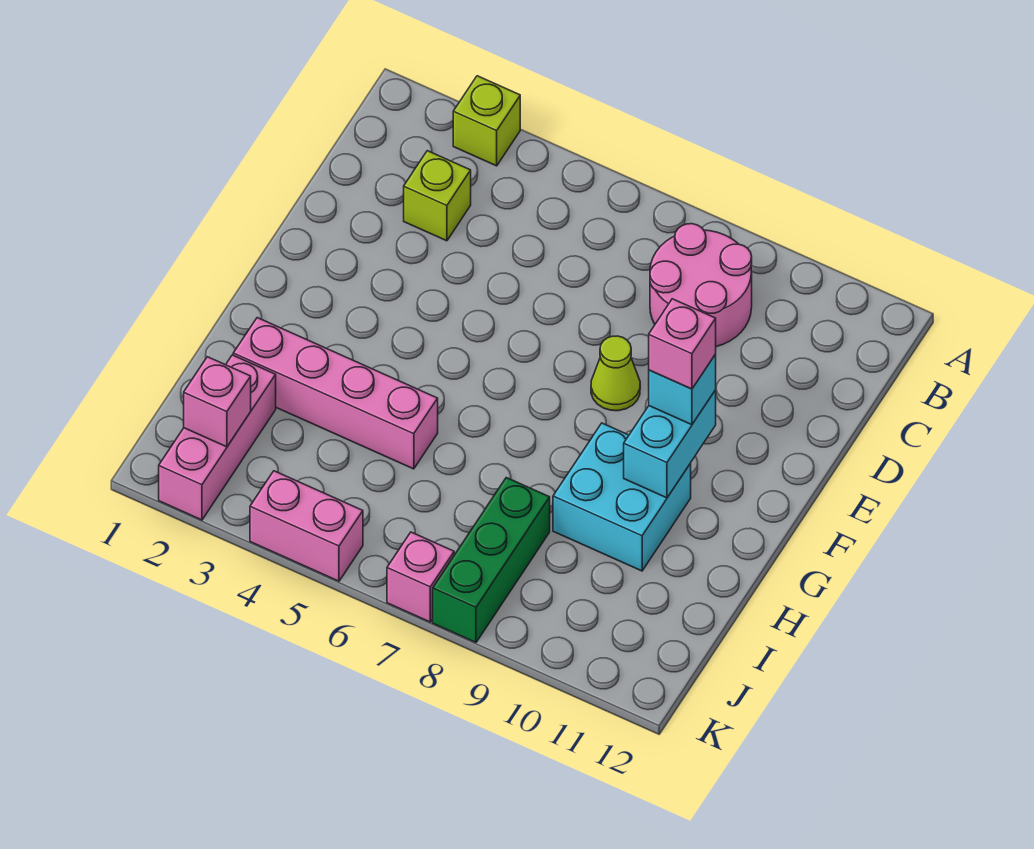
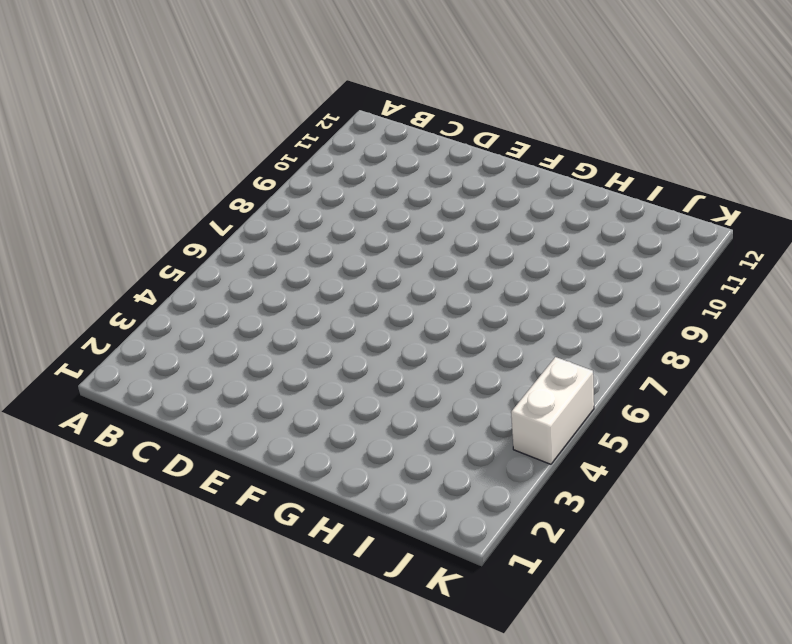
white 1x2 brick [511,357,594,464] -> pink 1x2 brick [250,471,363,581]
none -> lime 1x1 brick [453,76,520,166]
none -> pink 2x2 round brick [650,224,752,347]
none -> lime 1x1 brick [404,151,471,241]

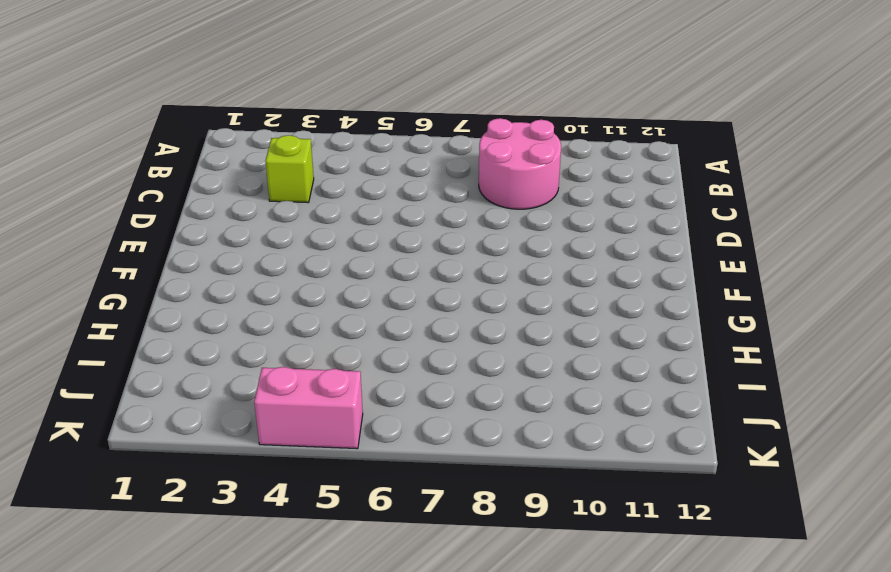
none -> lime 1x1 brick [453,76,520,166]
none -> lime 1x1 cone [591,336,640,411]
none -> cyan 2x2 brick [553,423,691,571]

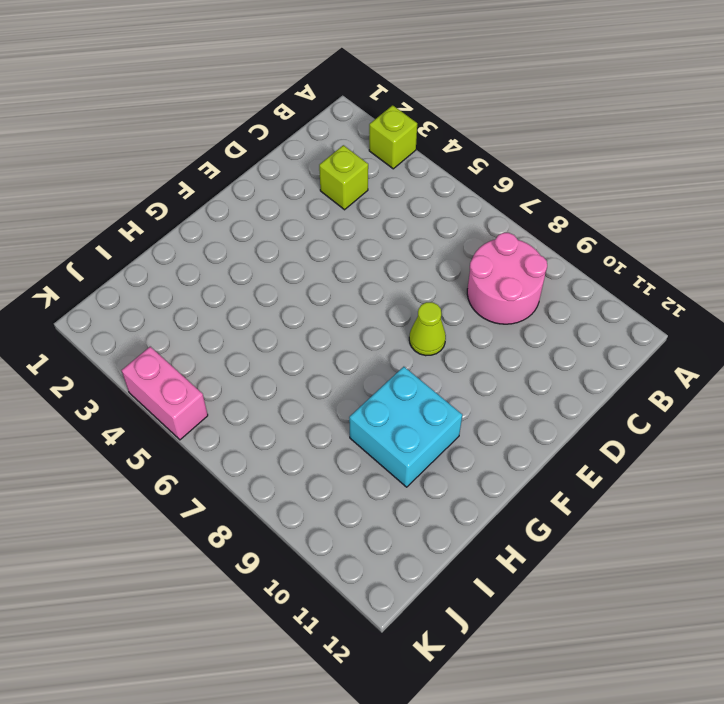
none -> pink 1x4 brick [233,318,438,469]
none -> pink 1x3 brick [159,355,276,520]
none -> green 1x3 brick [433,478,550,642]

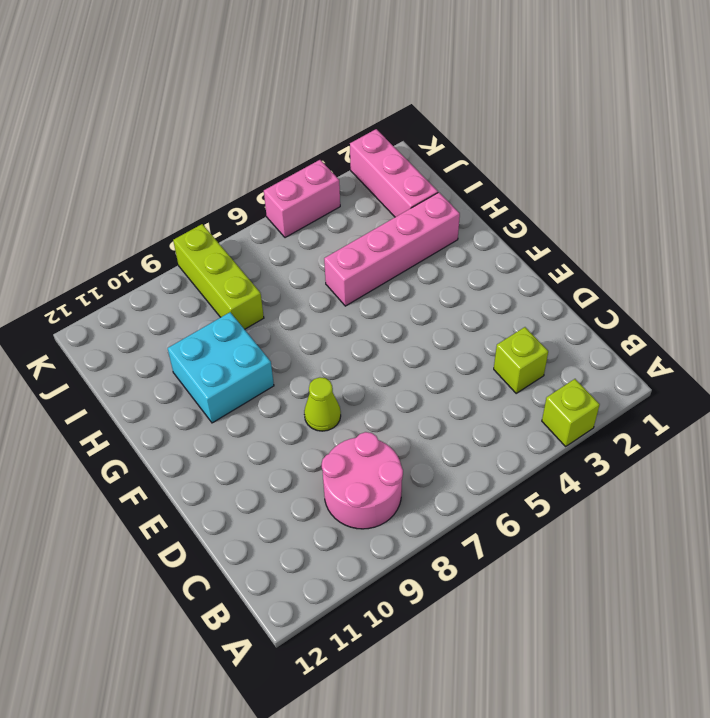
lime 1x3 brick [173,224,264,329] -> green 1x3 brick [433,478,550,642]
none -> pink 1x1 brick [387,532,454,622]
none -> cyan 1x2 brick [624,390,716,498]
none -> pink 1x1 brick [184,357,251,447]

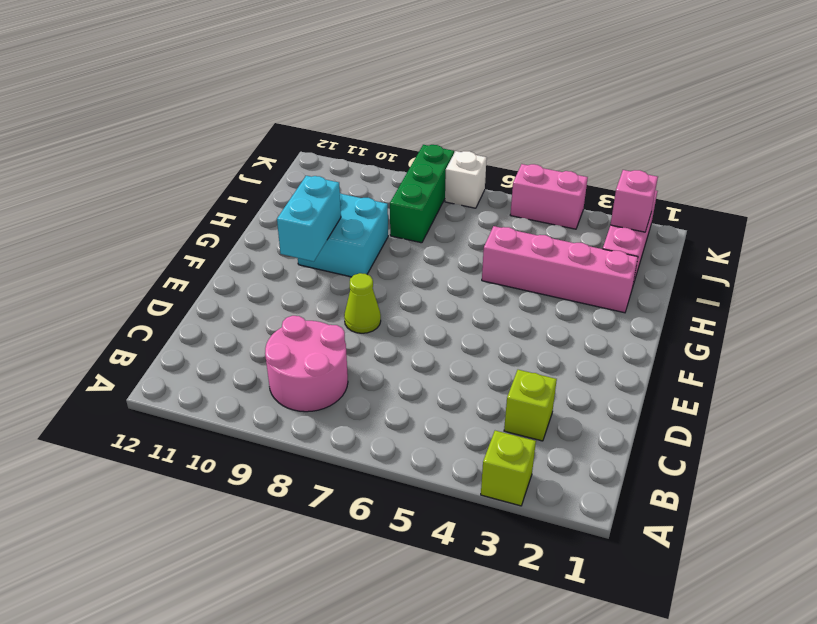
white 1x1 brick [445,151,487,208] -> pink 1x1 brick [387,532,454,622]
none -> cyan 1x1 brick [649,354,716,425]
none -> pink 1x1 brick [649,299,716,389]

